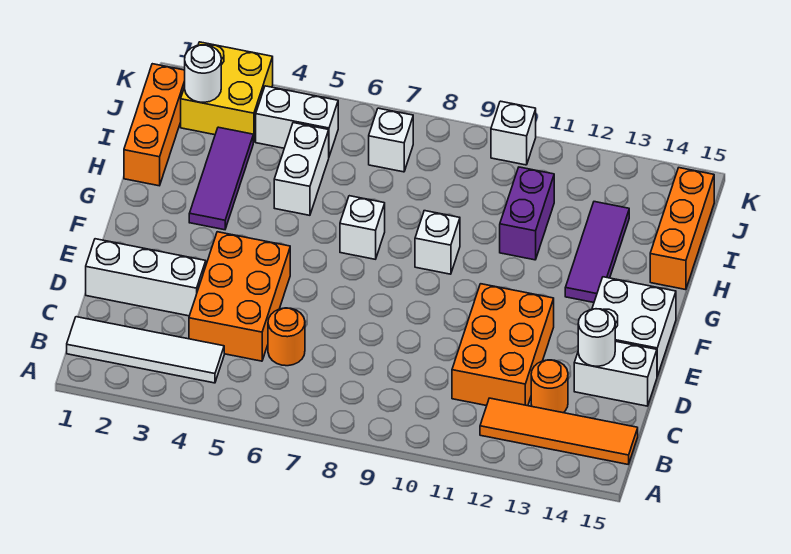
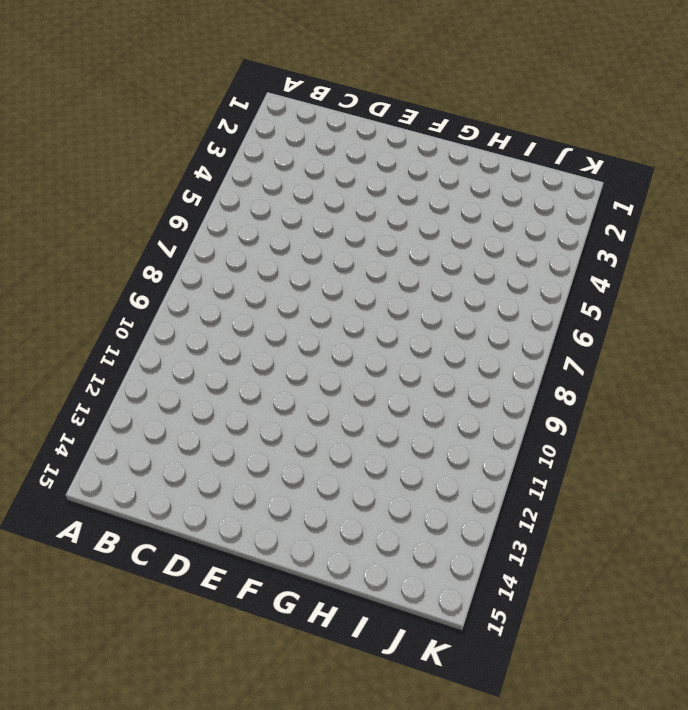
none -> white 1x4 tile [67,317,224,383]
none -> orange 1x4 tile [480,398,638,464]
none -> orange 2x3 brick [189,232,290,361]

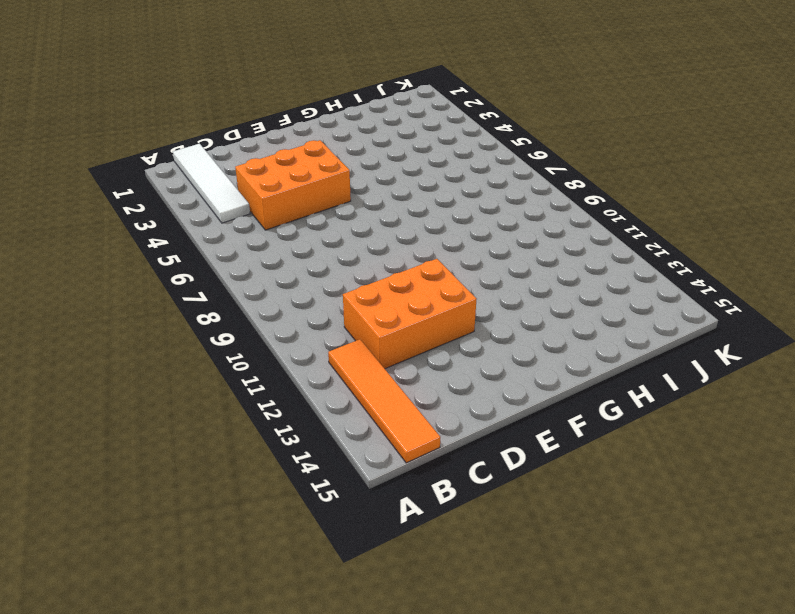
none -> orange 1x1 round brick [268,308,305,366]
none -> orange 1x1 round brick [531,360,568,413]
none -> white 1x3 brick [86,239,206,316]

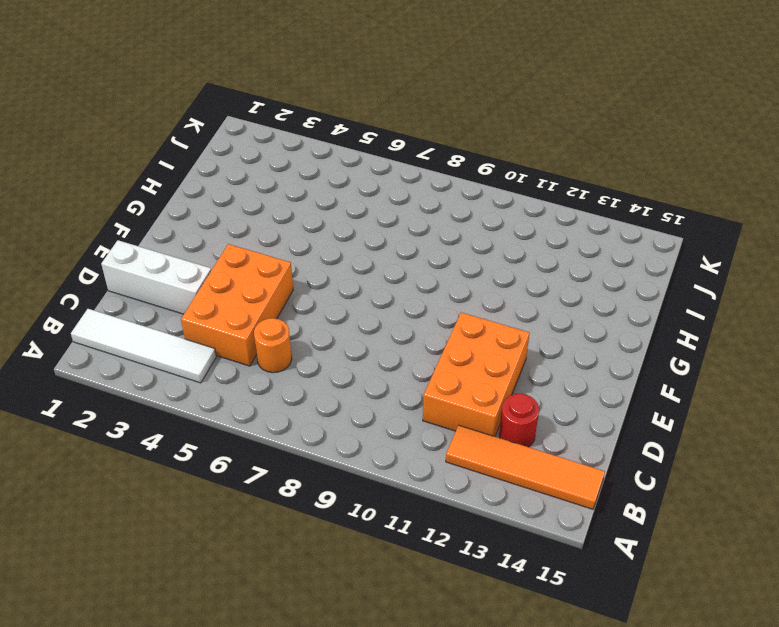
red 1x1 round brick [499,394,539,447] -> orange 1x1 round brick [531,360,568,413]
none -> white 1x2 brick [574,341,657,406]
none -> white 2x2 brick [592,277,676,376]
none -> purple 1x3 tile [189,127,253,230]

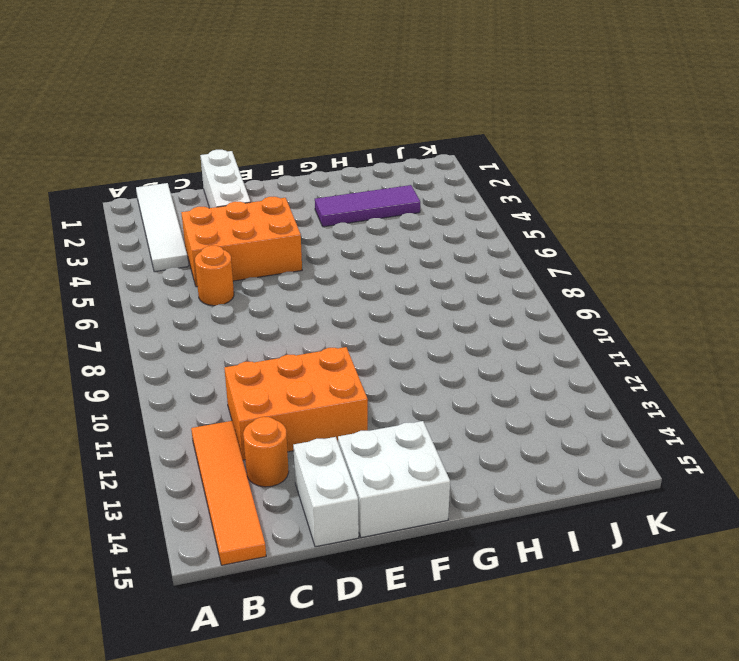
none -> white 1x1 brick [340,196,385,259]
none -> white 1x1 brick [415,211,460,274]
none -> purple 1x3 tile [565,202,629,302]

